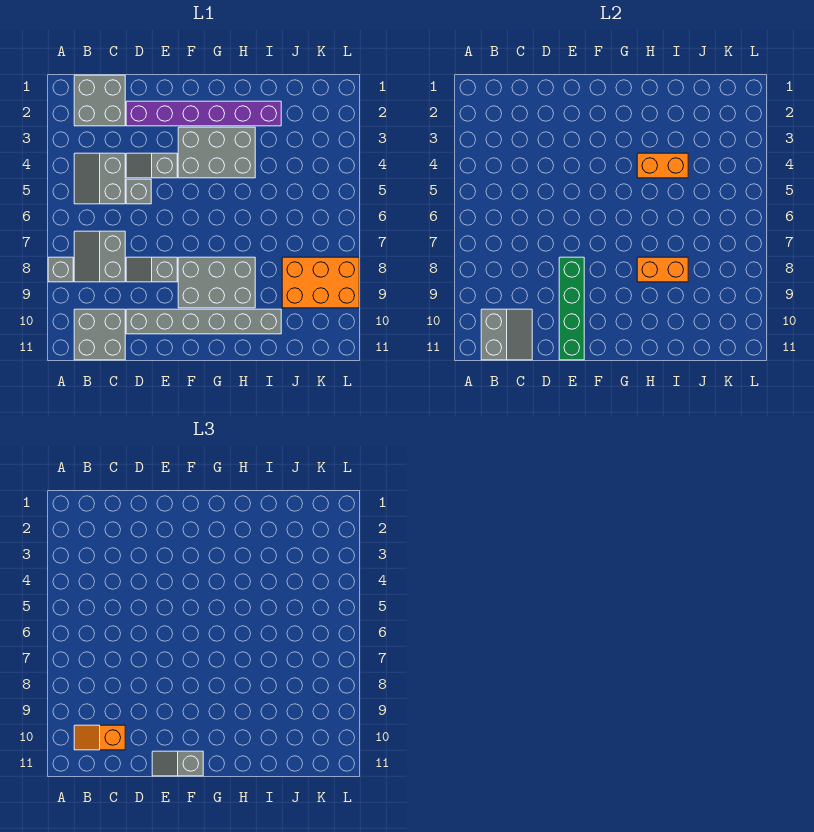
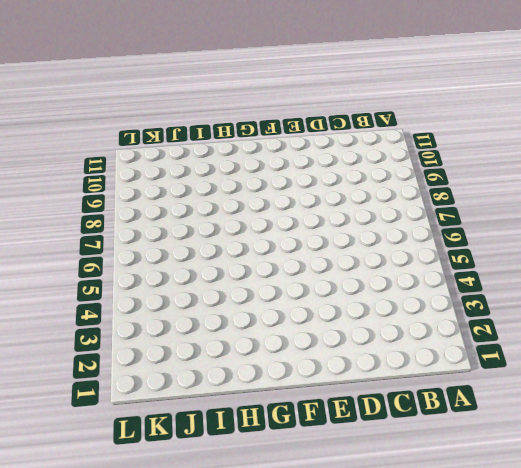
none -> grey 1x1 brick [48,257,73,282]
none -> grey 2x2 brick [74,75,125,126]
none -> grey 2x2 slope [74,153,125,204]

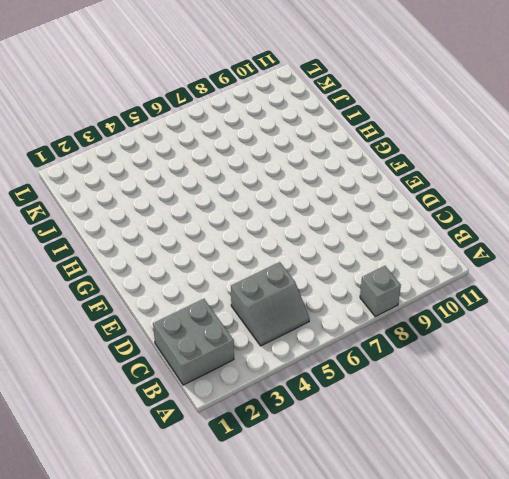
none -> grey 2x2 slope [74,231,125,282]
none -> grey 2x2 brick [74,309,125,360]
none -> purple 1x6 brick [126,101,281,126]

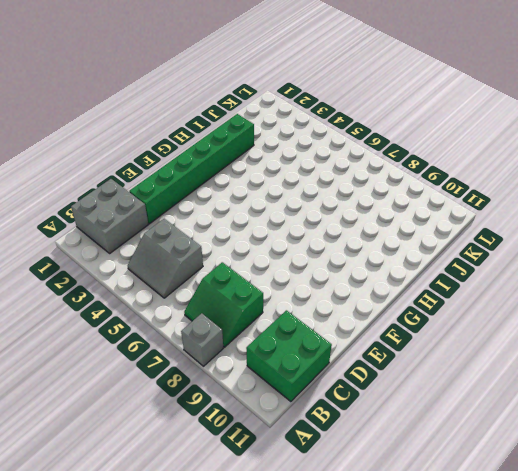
green 2x2 slope [184,262,263,347] -> grey 2x2 slope [74,231,125,282]
green 2x2 brick [246,310,332,402] -> grey 2x2 brick [74,309,125,360]
green 1x6 brick [129,114,254,224] -> purple 1x6 brick [126,101,281,126]
none -> grey 1x2 slope [126,153,177,178]
none -> grey 1x1 brick [126,179,151,204]
none -> grey 1x2 slope [126,257,177,282]

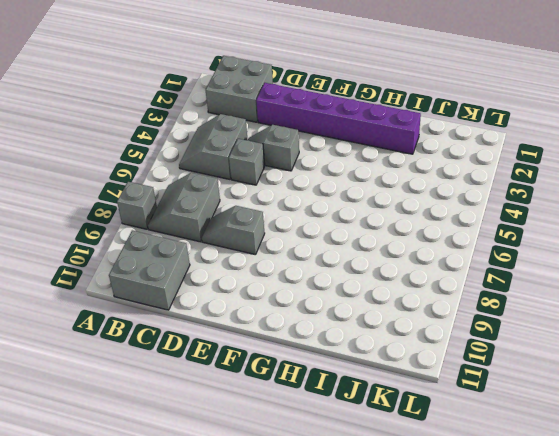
none -> grey 1x6 brick [126,309,281,334]
none -> grey 2x3 brick [178,127,255,178]
none -> grey 2x3 brick [178,257,255,308]

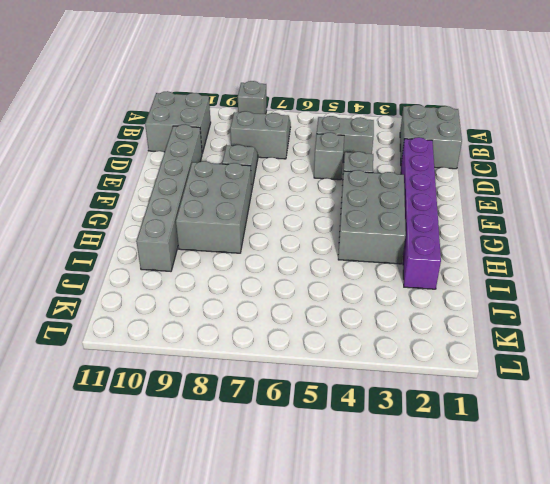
none -> orange 2x3 brick [282,257,359,308]
none -> grey 2x2 slope [481,309,532,360]
none -> green 1x4 brick [559,257,584,360]

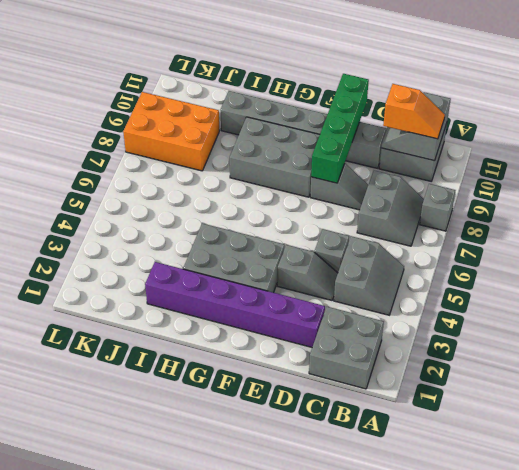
none -> orange 1x2 brick [637,153,688,178]
none -> orange 1x2 brick [637,257,688,282]
none -> grey 1x2 slope [152,751,203,776]

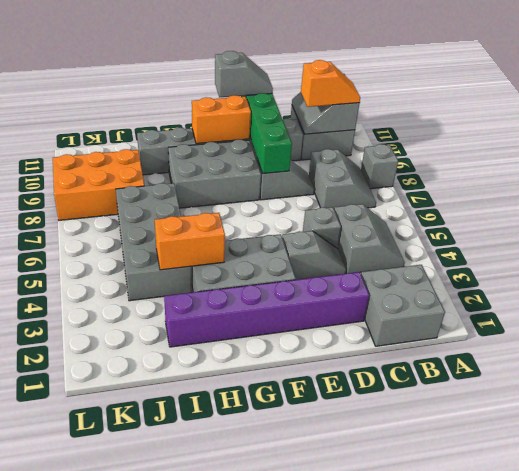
orange 1x2 brick [192,95,251,144] -> orange 1x2 brick moved to [637,257,688,282]
grey 2x4 brick [116,183,192,301] -> none

